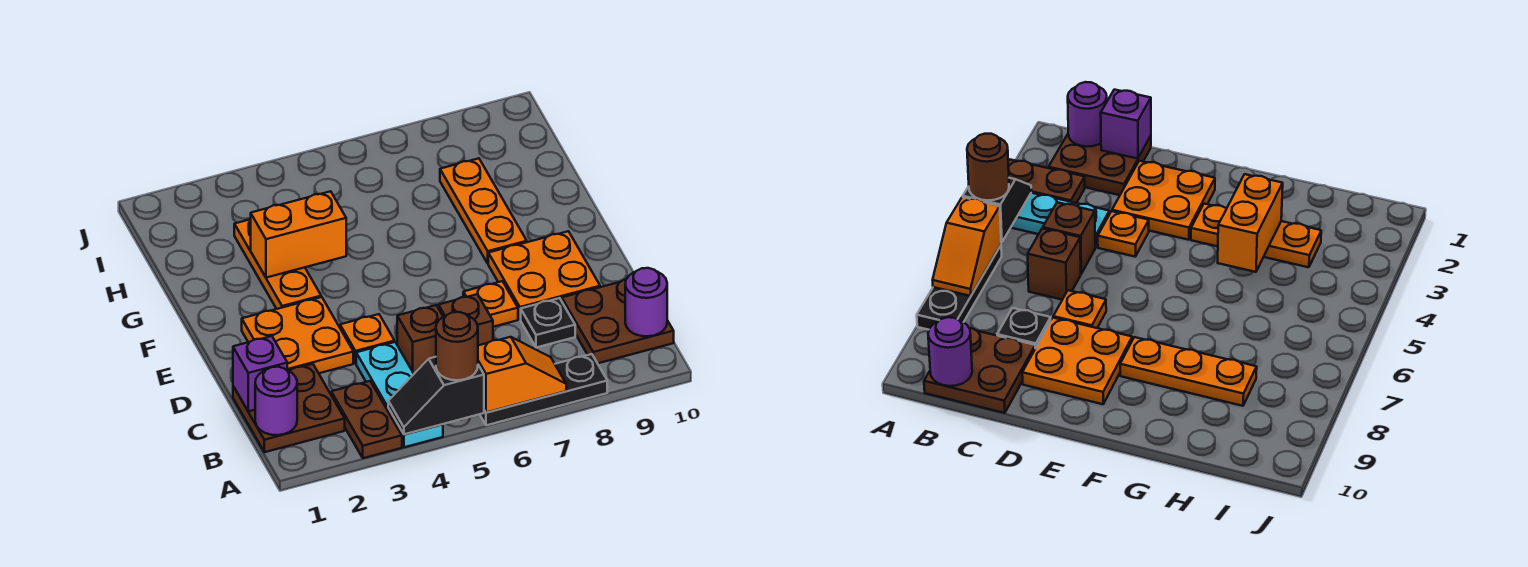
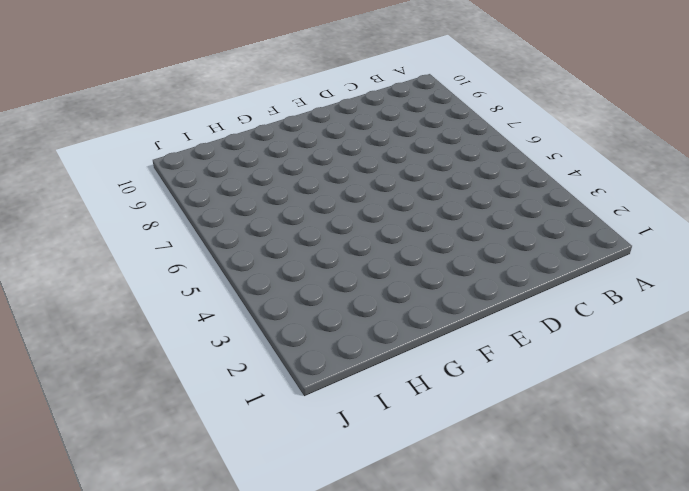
none -> brown 1x2 plate [331,381,402,458]
none -> cyan 1x3 plate [356,342,443,447]
none -> black 1x3 plate [480,354,607,425]

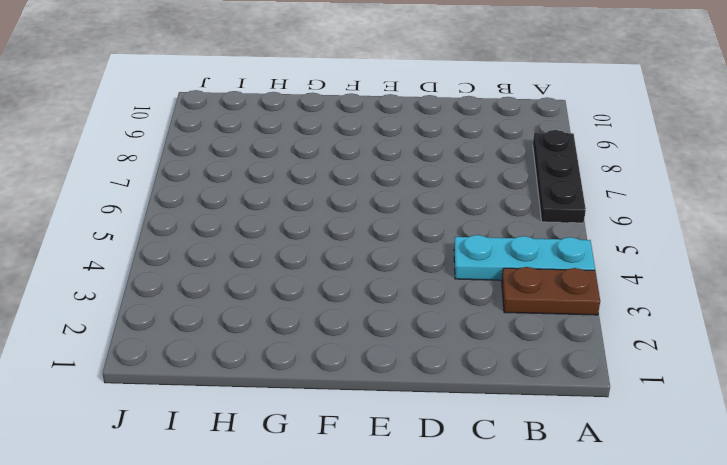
none -> brown 2x2 plate [233,364,345,452]
none -> brown 2x2 plate [562,279,674,363]
none -> brown 1x1 brick [397,305,443,374]

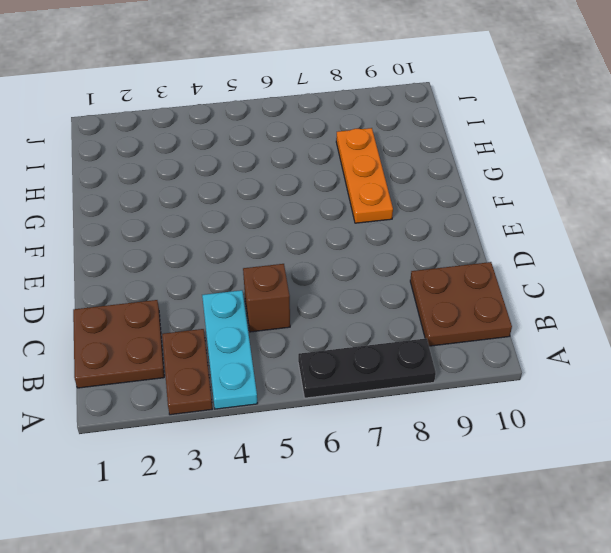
none -> brown 1x1 brick [438,294,493,345]
none -> black 1x1 plate [521,298,575,348]
none -> orange 2x2 plate [242,297,353,373]

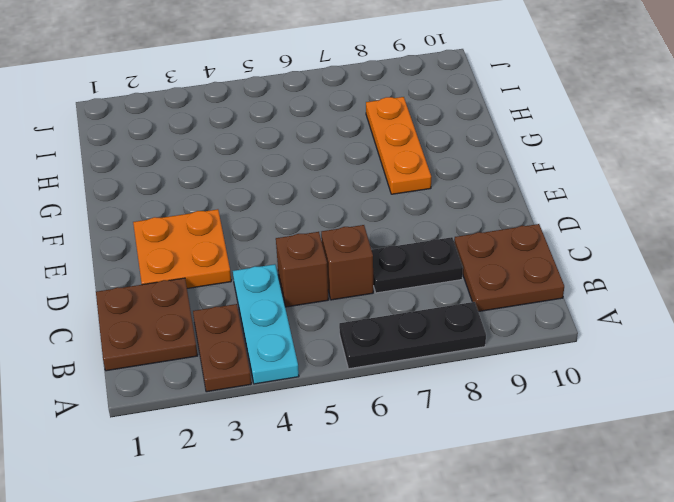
black 1x2 plate [372,237,463,293] -> black 1x1 plate [521,298,575,348]
none -> orange 1x1 plate [340,314,395,363]
none -> orange 1x1 plate [463,281,518,327]
none -> orange 2x2 plate [488,231,600,320]

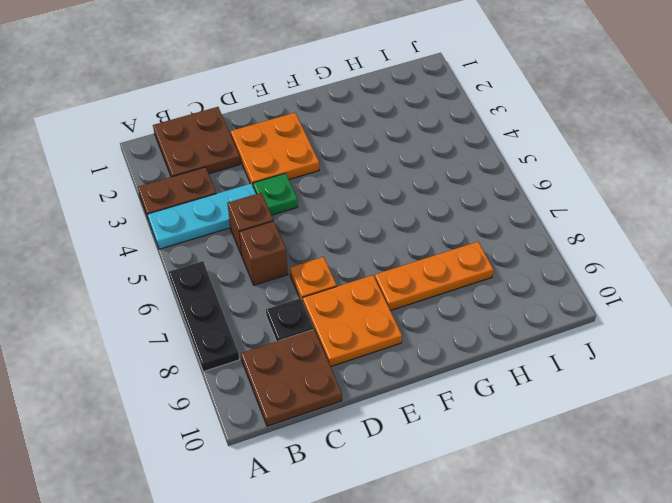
green 1x1 plate [253,173,298,215] -> orange 1x1 plate [340,314,395,363]
none -> orange 1x3 plate [234,219,321,309]
none -> black 1x2 slope [388,357,484,434]
none -> orange 1x2 slope [478,337,566,412]

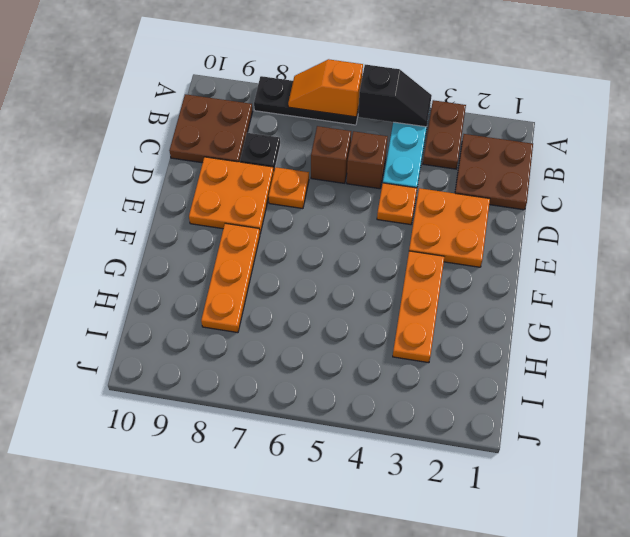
none -> purple 1x1 round brick [255,367,297,435]
none -> purple 1x1 round brick [625,268,667,336]
none -> purple 1x1 brick [233,336,287,411]

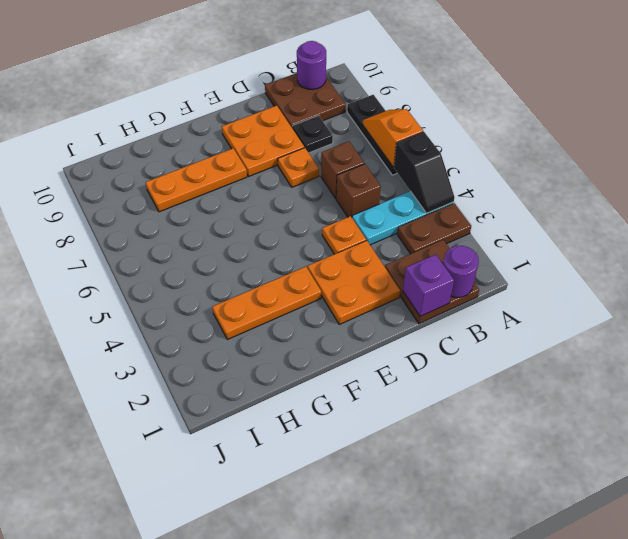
none -> orange 1x2 brick [251,191,346,278]
none -> brown 1x1 round brick [436,312,478,380]

